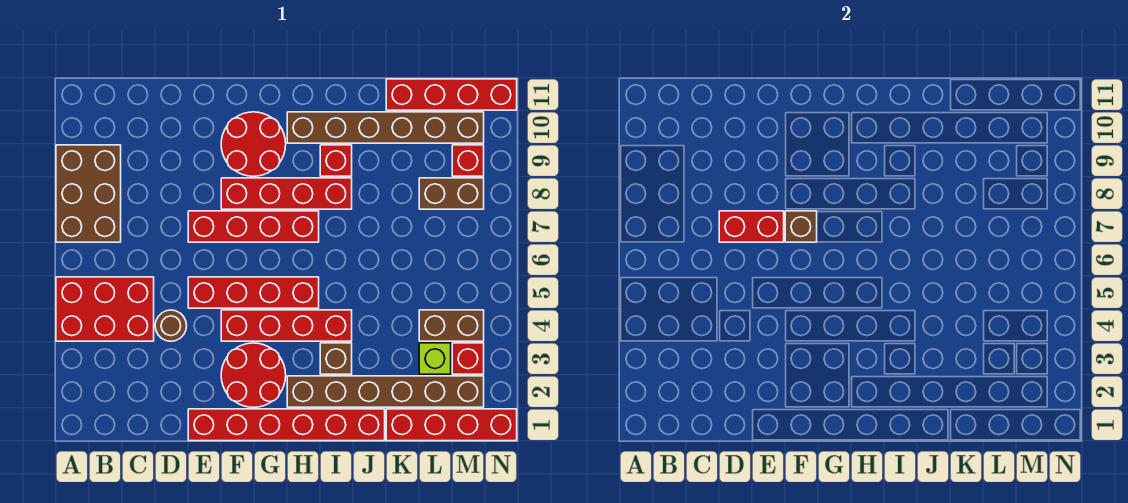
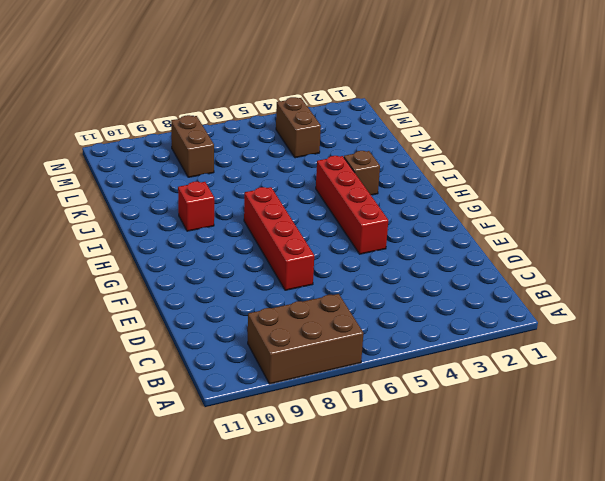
none -> red 2x3 brick [56,277,154,341]
none -> brown 1x1 round brick [155,310,187,341]
none -> red 1x6 brick [188,409,385,441]

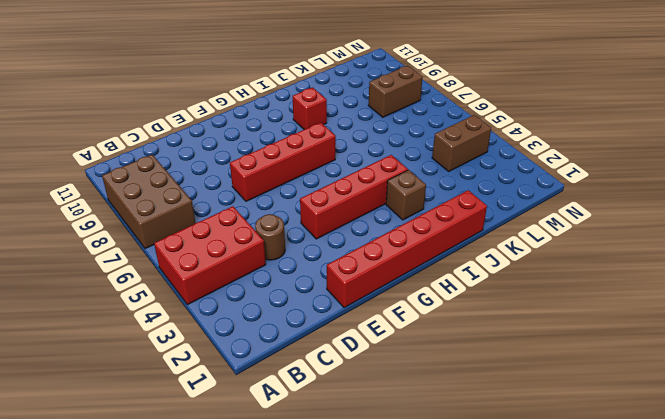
none -> red 1x4 brick [188,277,319,308]
none -> red 2x2 round brick [221,343,286,407]
none -> red 1x4 brick [221,178,352,209]

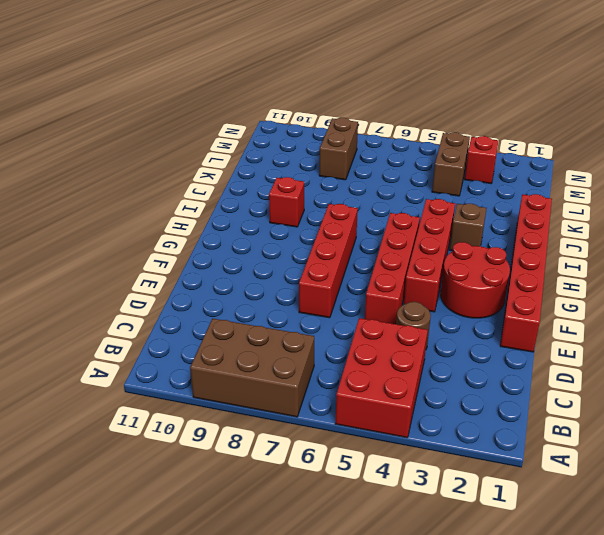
none -> red 1x4 brick [221,178,352,209]
none -> red 2x2 round brick [221,112,286,176]
none -> brown 1x6 brick [287,376,484,407]

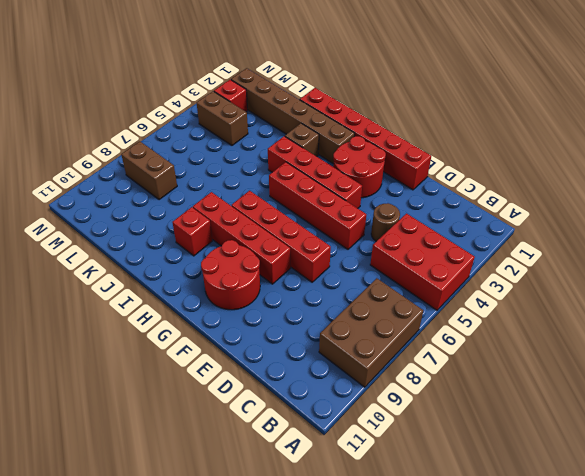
none -> brown 1x6 brick [287,112,484,143]
none -> red 1x4 brick [386,409,517,441]
none -> red 1x4 brick [386,79,517,110]

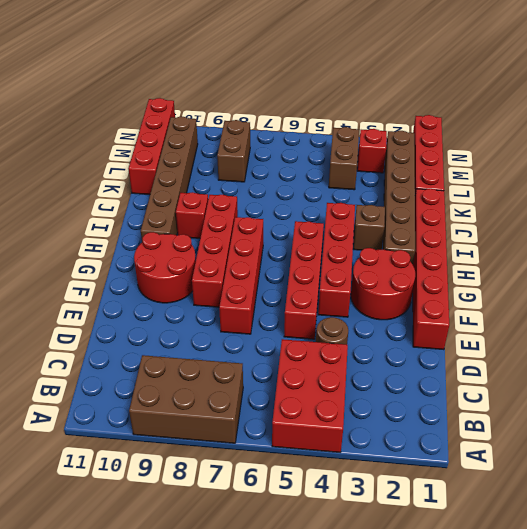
none -> lime 1x1 brick [419,343,451,374]
none -> red 1x1 brick [452,145,484,176]
none -> red 1x2 brick [719,211,784,242]

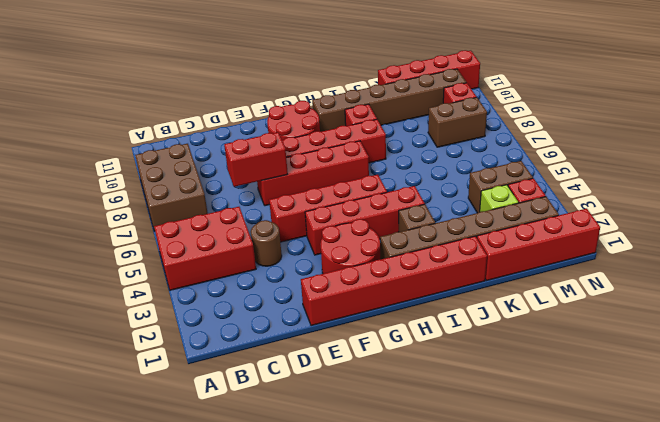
none -> brown 1x1 brick [785,211,817,242]

